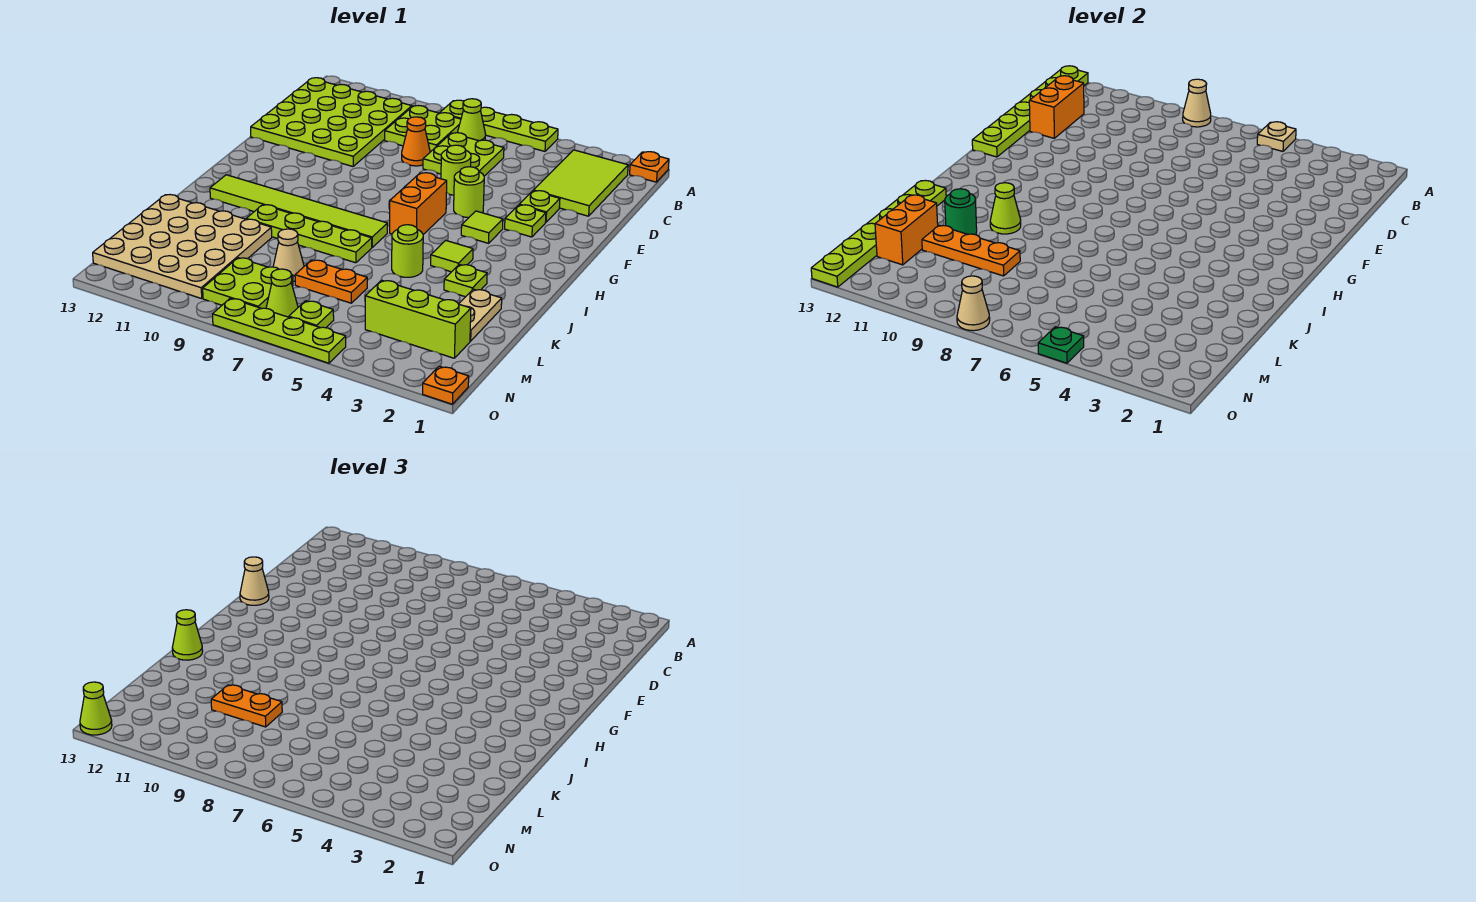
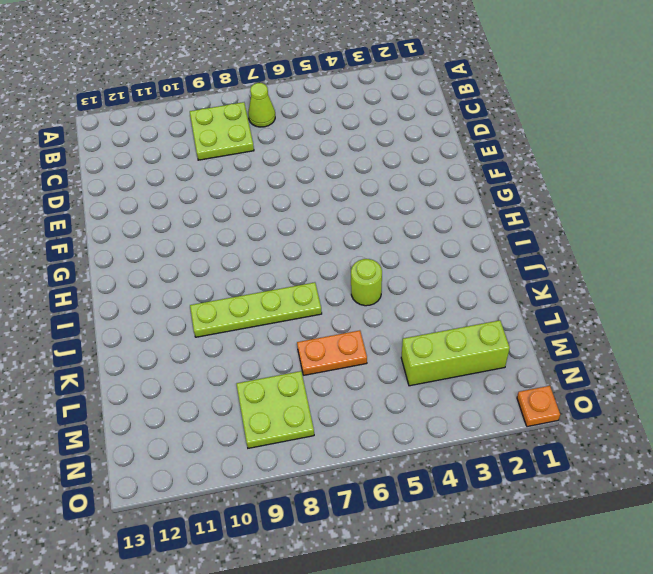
none -> orange 1x1 plate [630,152,669,182]
none -> lime 1x4 plate [440,100,558,151]
none -> lime 2x3 tile [534,150,628,216]
none -> lime 4x4 plate [251,78,412,166]

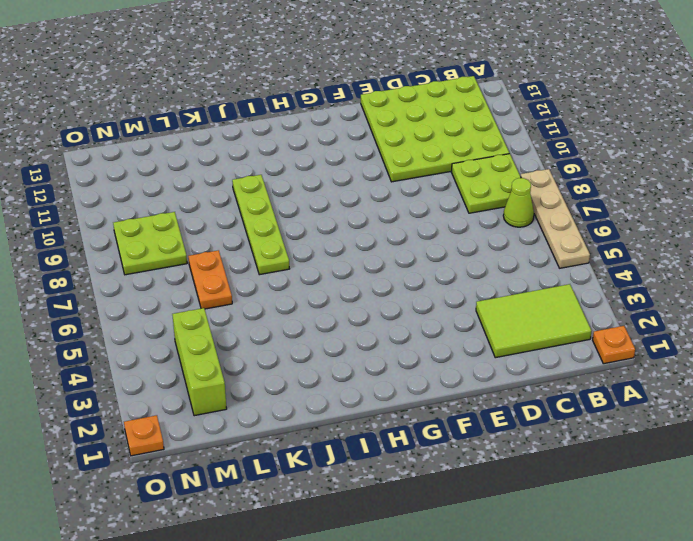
tan 1x4 plate [521,169,590,268] -> lime 1x4 plate [440,100,558,151]
none -> lime 2x2 plate [423,133,504,176]
none -> orange 1x1 cone [402,117,430,166]
none -> lime 1x1 plate [519,191,560,222]
none -> lime 1x1 round brick [441,145,471,195]

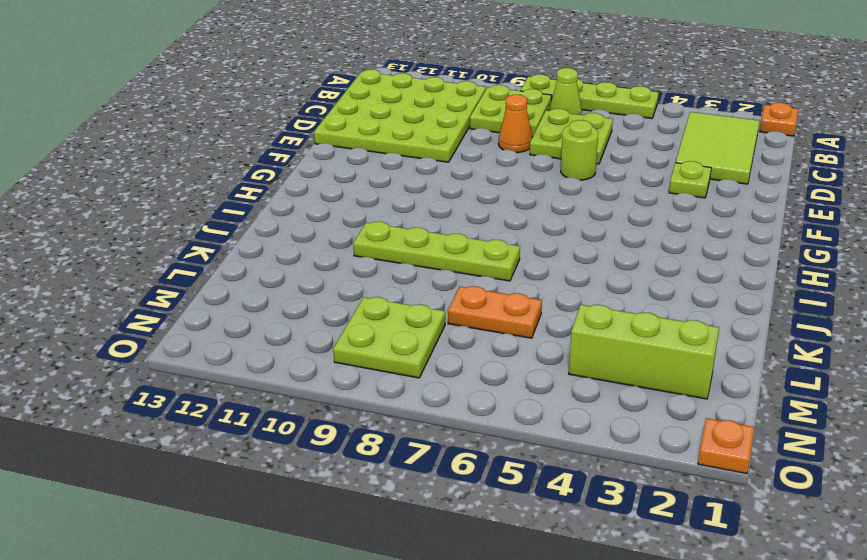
none -> lime 1x1 plate [505,205,546,237]
none -> lime 1x1 round brick [454,167,484,217]
none -> lime 1x1 tile [461,211,503,243]
none -> orange 1x2 brick [390,173,447,234]

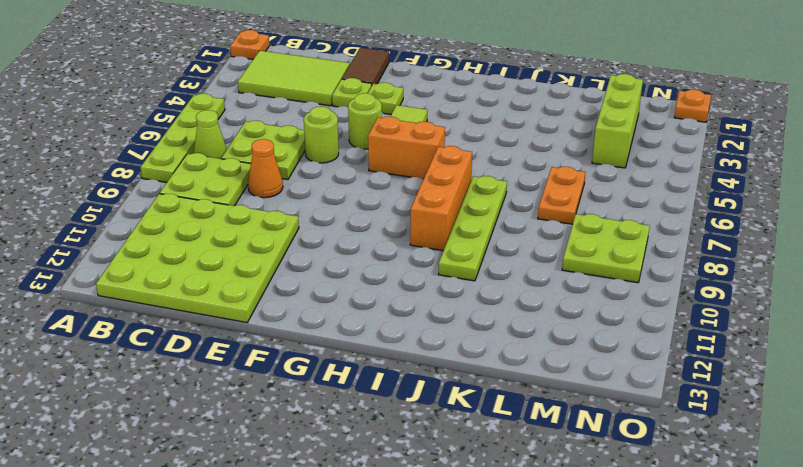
brown 1x2 tile [342,48,389,85] -> none
orange 1x3 brick [410,146,472,251] -> lime 1x6 tile [210,175,387,247]
none -> lime 1x1 tile [431,240,473,272]
none -> lime 1x1 plate [444,264,487,297]
none -> lime 1x1 round brick [392,225,423,277]
none -> tan 1x2 plate [459,289,502,341]

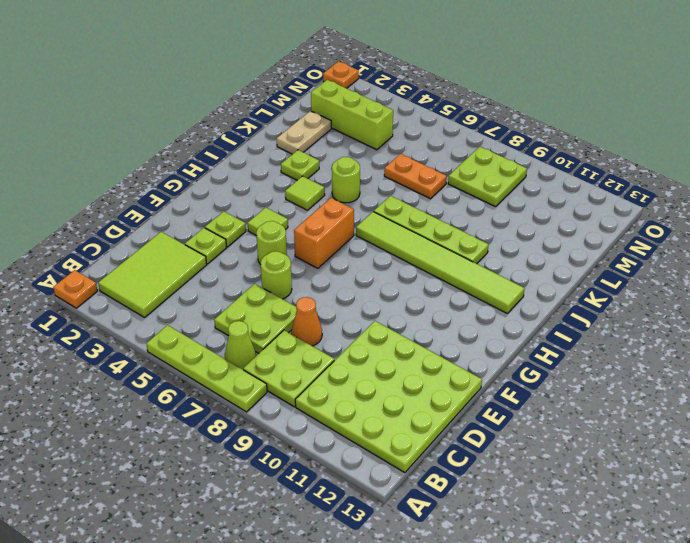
none -> tan 4x4 plate [93,195,272,298]
none -> tan 1x1 cone [273,229,304,281]
none -> lime 1x1 plate [289,301,334,328]
none -> lime 1x1 cone [266,269,298,317]

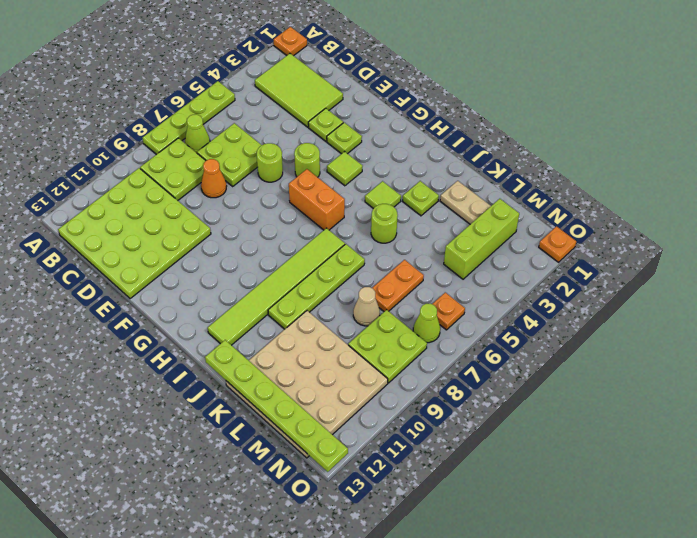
orange 1x1 plate [433,292,465,330] -> lime 1x1 plate [289,301,334,328]
none -> lime 1x4 plate [213,298,346,363]
none -> tan 1x1 plate [1257,122,1296,151]
none -> tan 1x1 cone [1183,79,1211,127]
none -> lime 1x6 plate [972,66,1088,157]

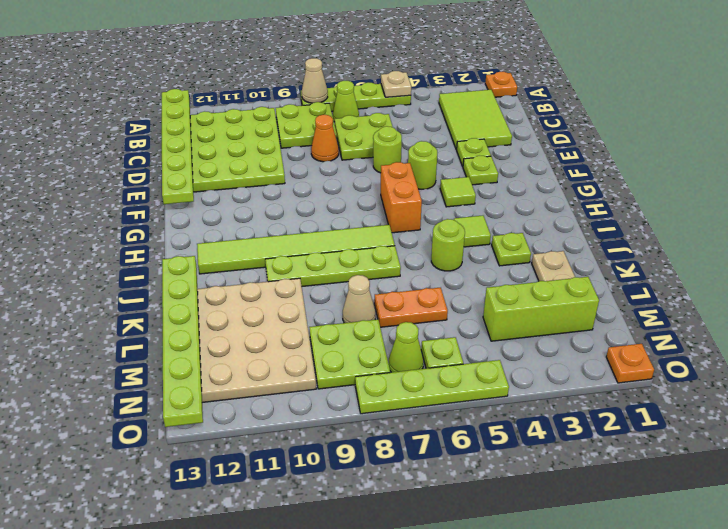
none -> orange 1x2 brick [1029,76,1084,138]
none -> lime 1x1 cone [990,183,1021,234]
none -> green 1x1 round brick [945,189,977,235]
none -> orange 1x3 plate [922,226,1020,276]

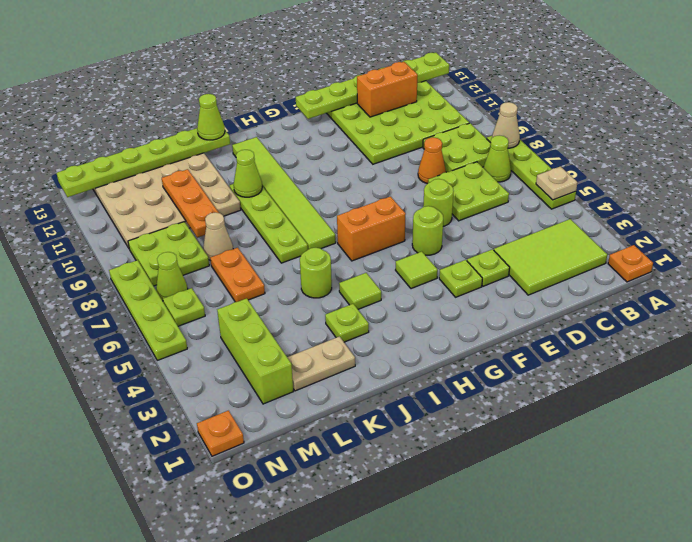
none -> green 1x1 round brick [945,189,977,235]
none -> orange 1x2 brick [875,195,938,265]
none -> green 1x1 plate [1038,327,1084,363]
none -> tan 1x1 cone [957,276,990,331]

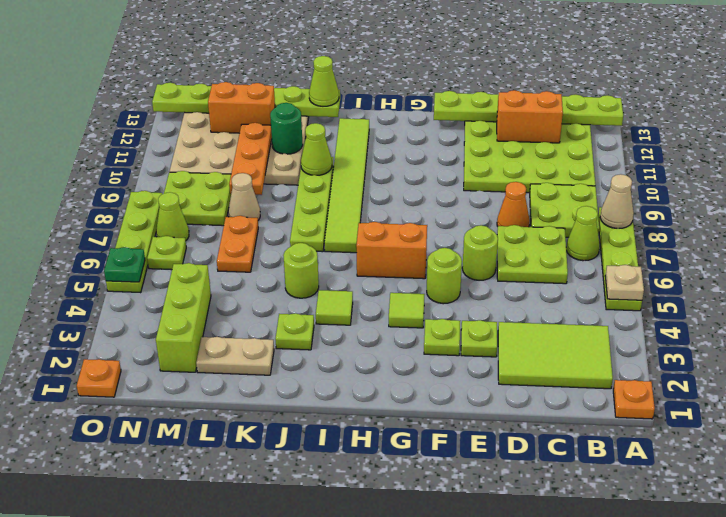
none -> tan 1x1 cone [957,276,990,331]
none -> tan 1x1 cone [240,557,269,605]
none -> orange 1x2 plate [211,685,282,727]
none -> lime 1x1 cone [80,682,112,735]

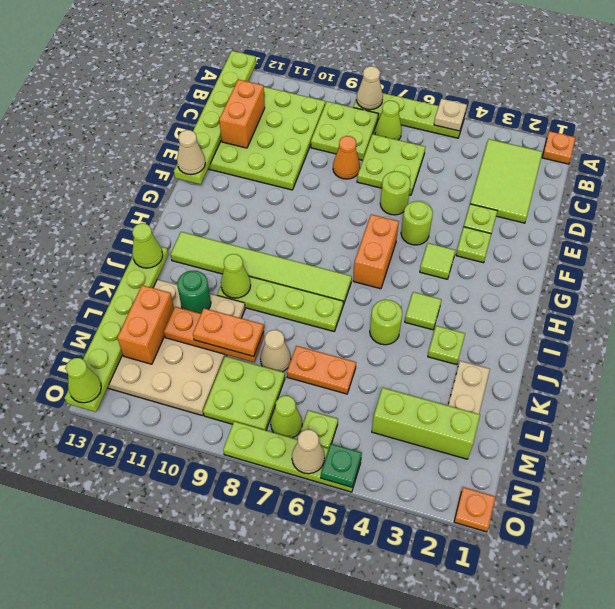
tan 1x1 cone [292,430,325,474] -> tan 1x1 cone moved to [957,276,990,331]

